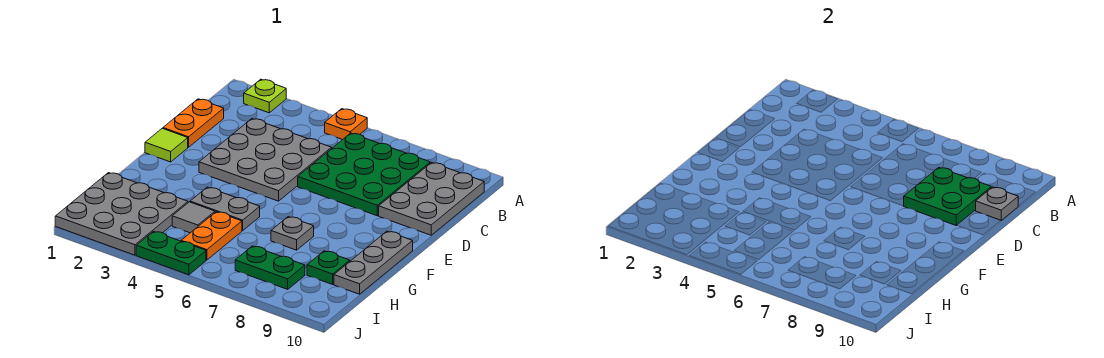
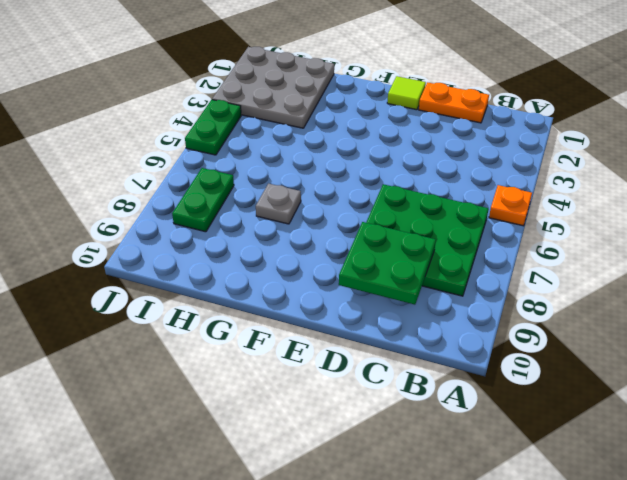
none -> lime 1x1 plate [244,79,286,113]
none -> grey 2x3 plate [379,162,484,235]
none -> grey 3x3 plate [199,119,332,201]

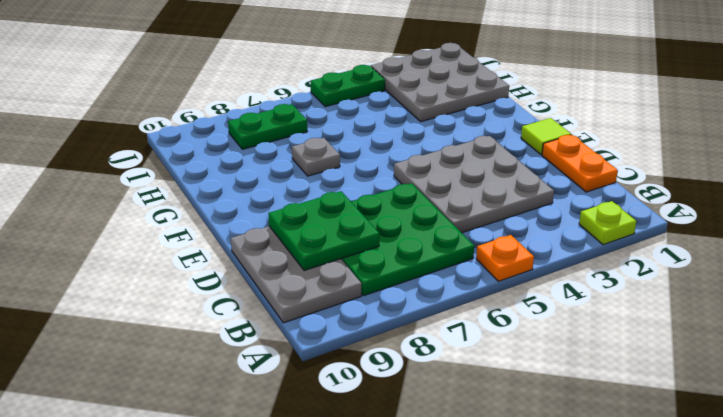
none -> grey 1x3 plate [334,231,413,294]
none -> grey 1x2 plate [190,187,260,231]
none -> grey 1x1 tile [172,202,215,233]

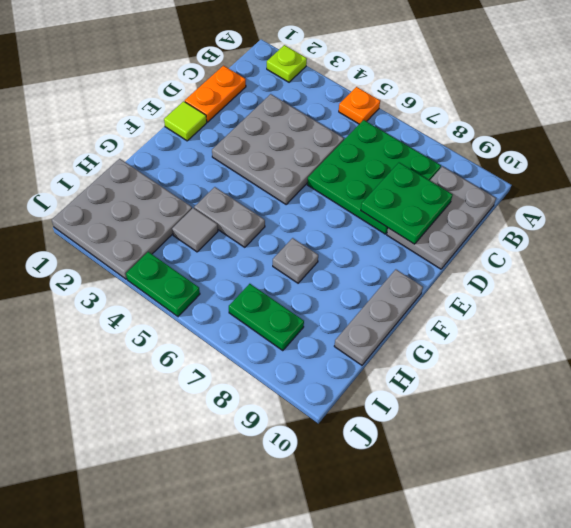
none -> orange 1x2 plate [182,212,242,260]
none -> green 1x1 plate [307,251,350,284]
none -> grey 1x1 plate [976,187,1018,220]

